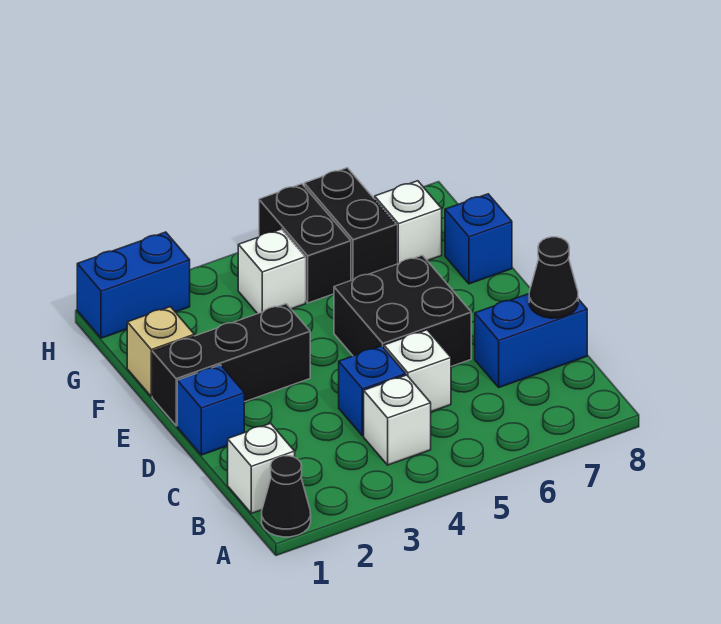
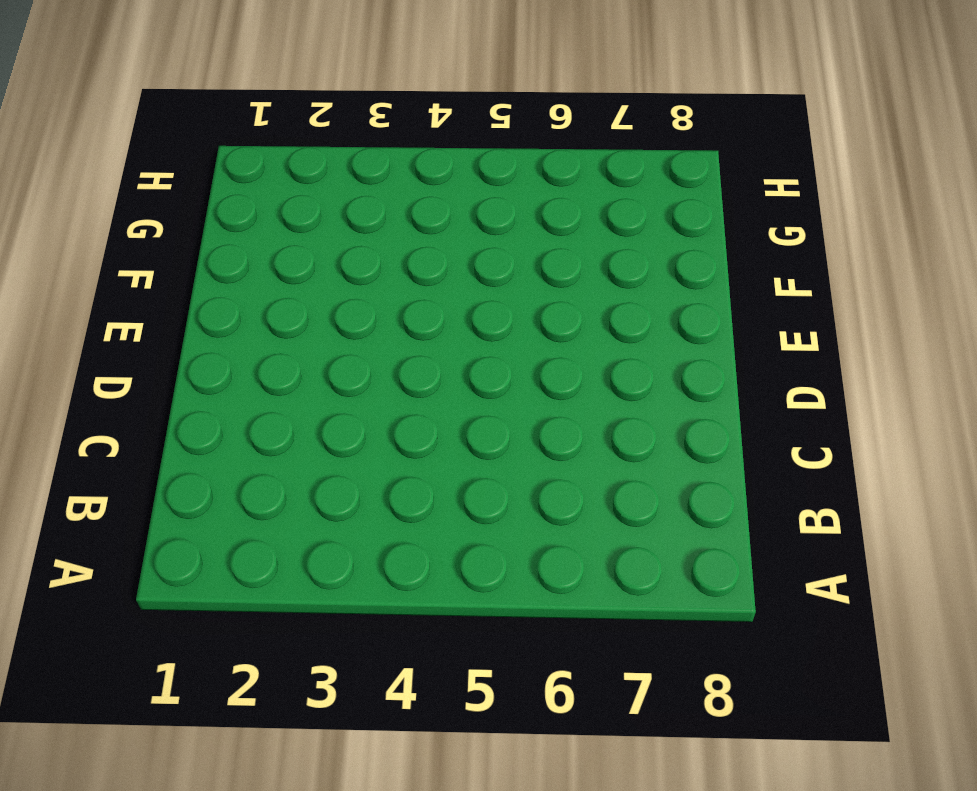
none -> black 1x1 cone [262,456,311,537]
none -> white 1x1 brick [228,423,295,513]
none -> white 1x1 brick [364,375,431,465]

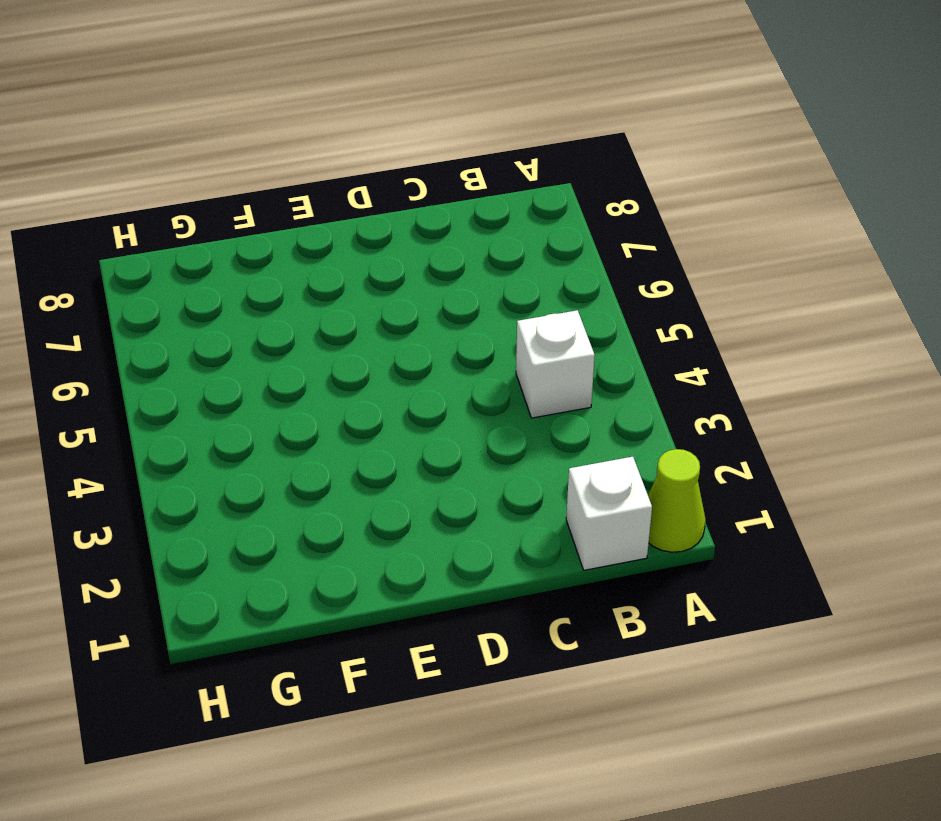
lime 1x1 cone [648,449,706,552] -> black 1x1 cone [262,456,311,537]
none -> blue 1x1 brick [339,346,406,436]
none -> white 1x1 brick [384,330,451,412]
none -> blue 1x2 brick [475,294,587,387]

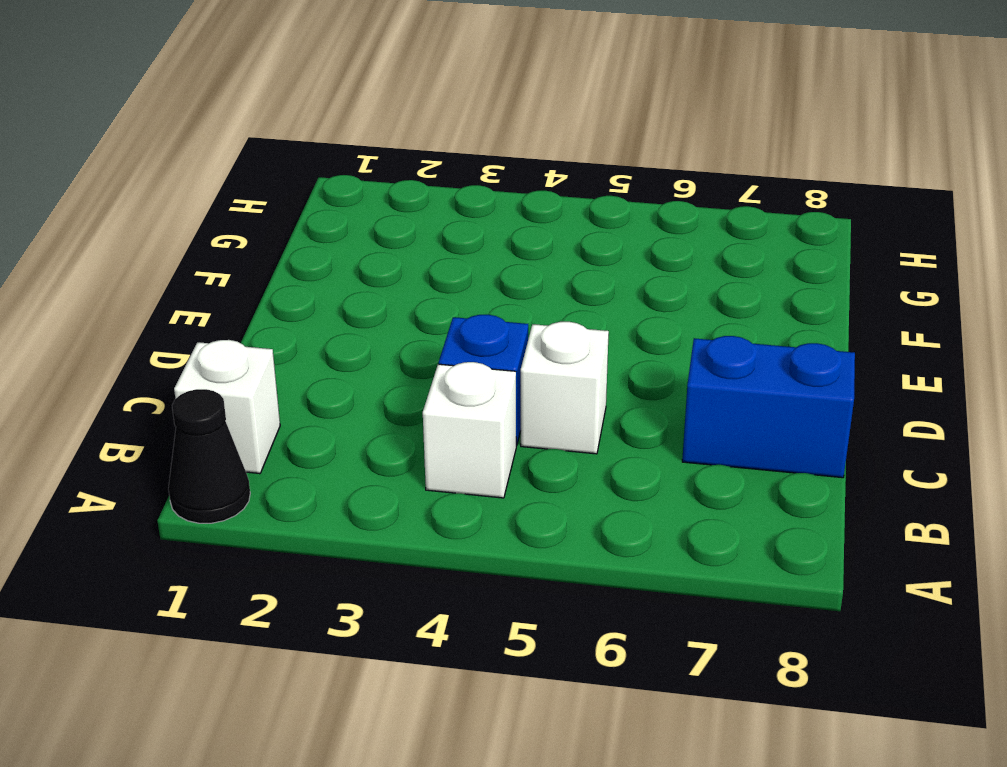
none -> blue 1x1 brick [177,365,244,455]
none -> black 2x2 brick [334,255,471,366]
none -> black 1x3 brick [152,304,310,426]

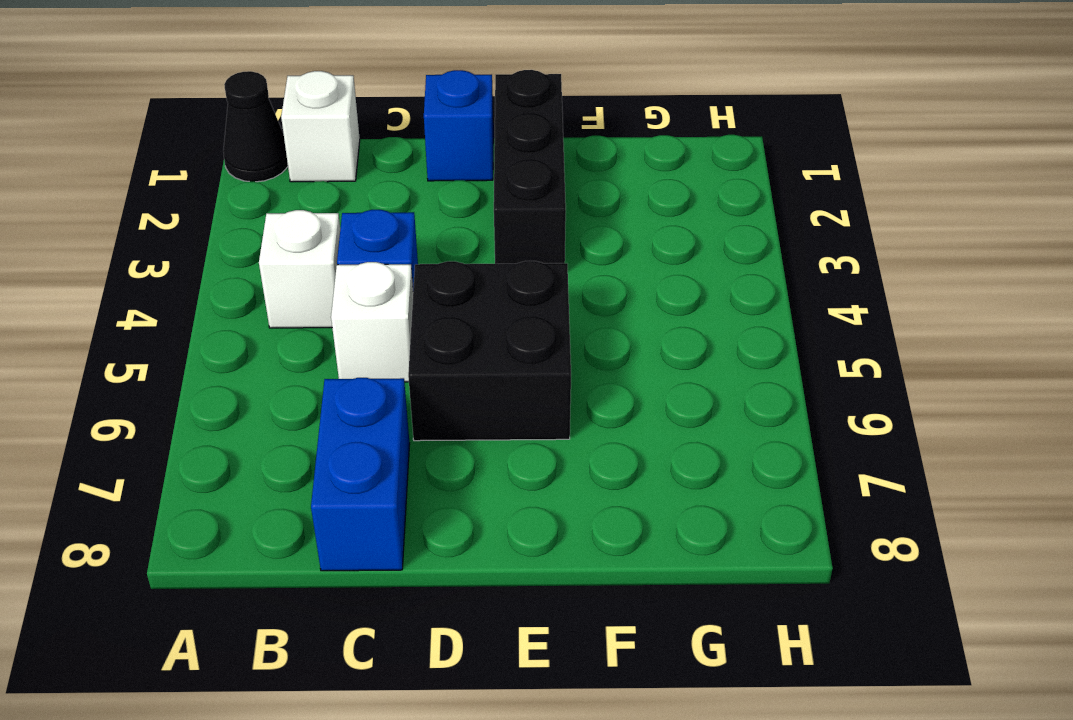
none -> tan 1x1 brick [127,307,194,397]
none -> blue 1x1 brick [445,194,512,284]
none -> white 1x1 brick [238,229,306,314]

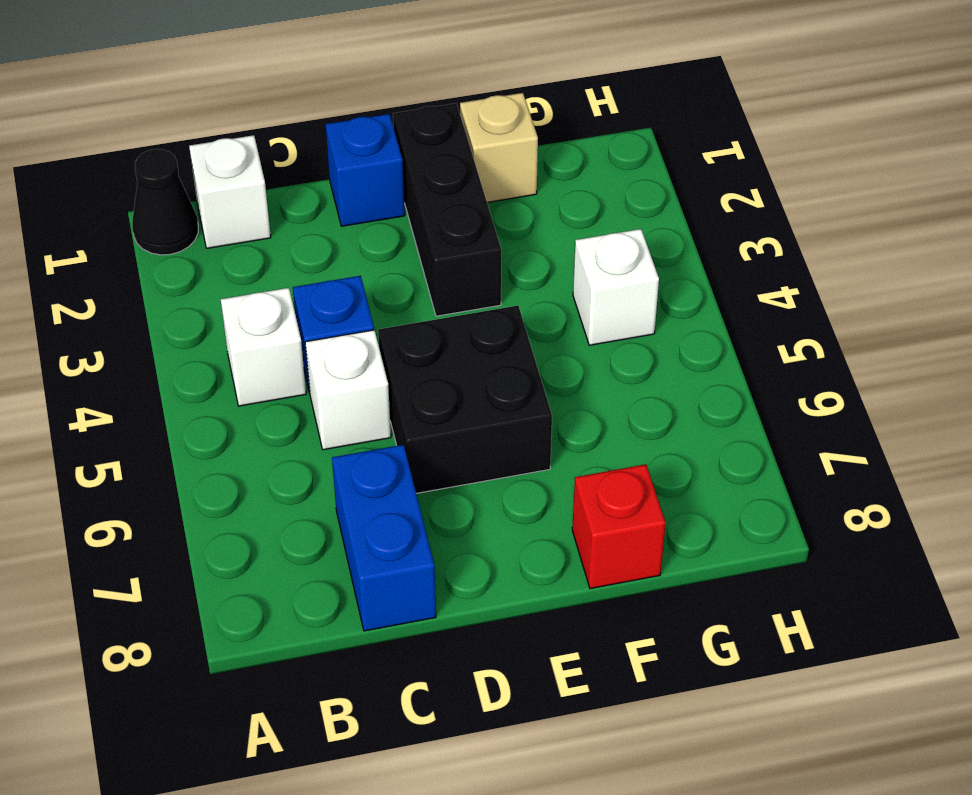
red 1x1 brick [572,464,666,589] -> blue 1x1 brick [445,194,512,284]
none -> black 1x2 brick [259,184,351,303]
none -> black 1x2 brick [304,168,396,280]
none -> white 1x1 brick [375,181,442,264]

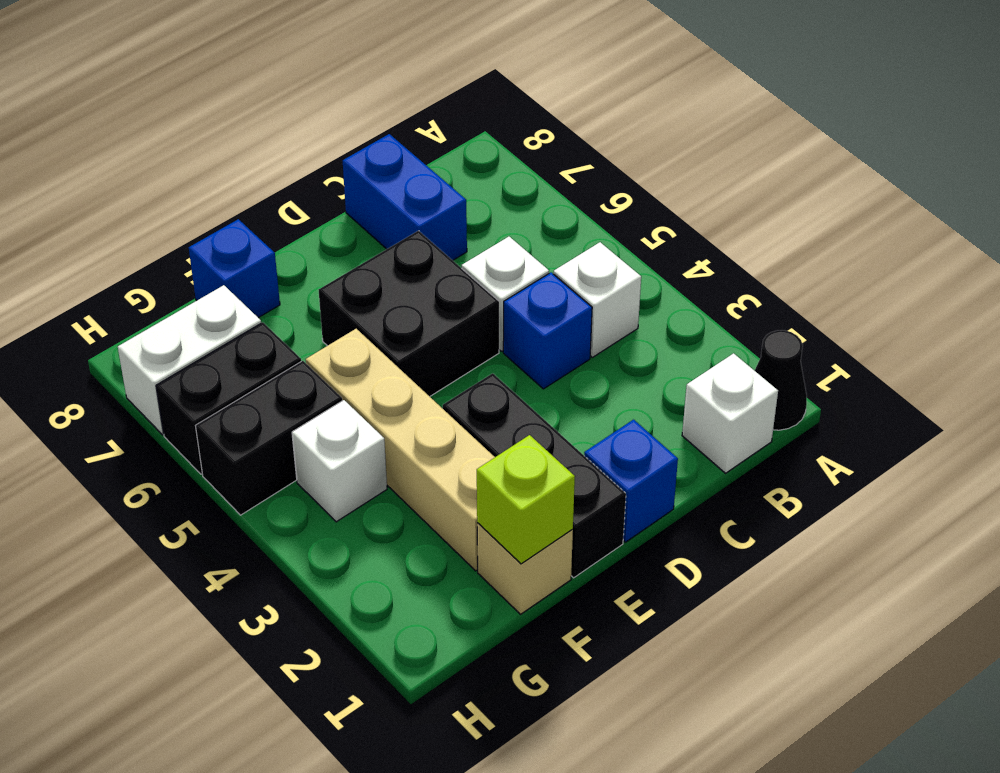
lime 1x1 brick [477,435,575,564] -> none
tan 1x4 brick [306,329,495,571] -> none
white 1x2 brick [118,285,261,435] -> white 1x1 brick [375,181,442,264]
none -> blue 1x2 brick [77,232,190,338]
none -> black 1x1 cone [529,237,578,318]

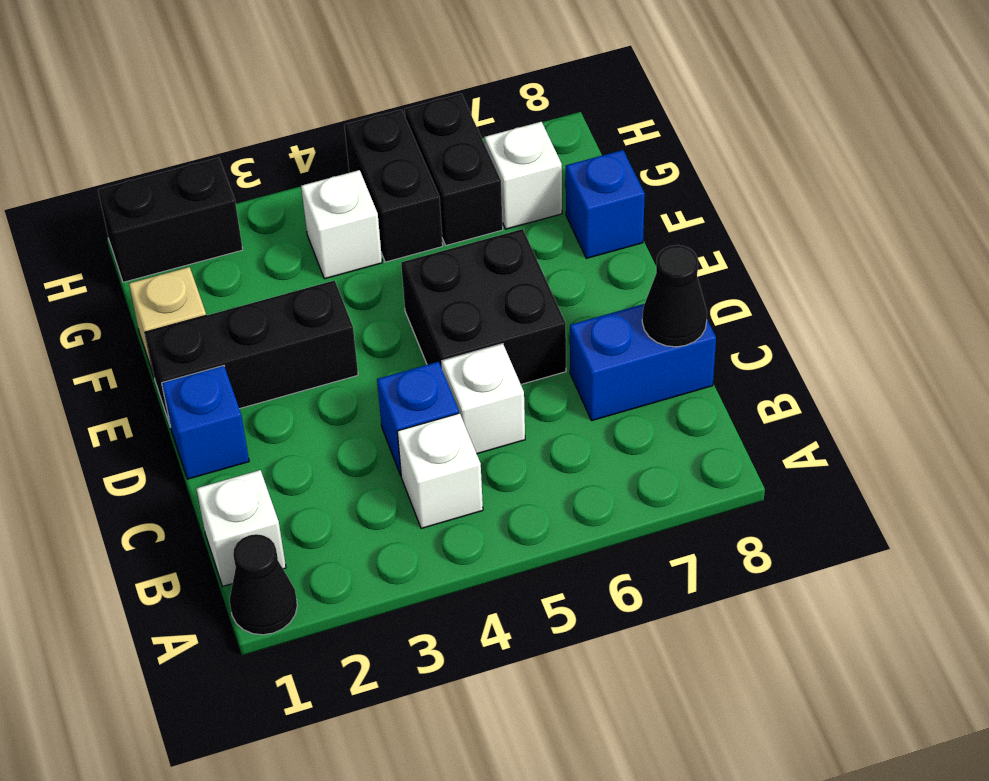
black 1x2 brick [98,158,243,282] -> blue 1x2 brick [77,232,190,338]

